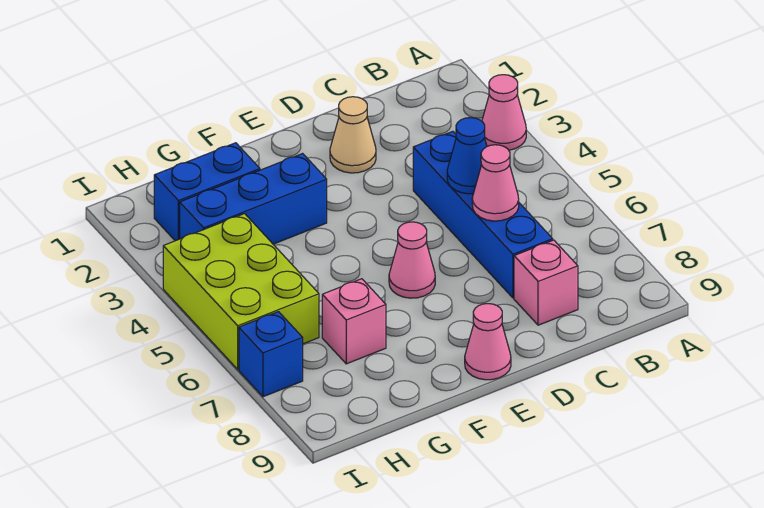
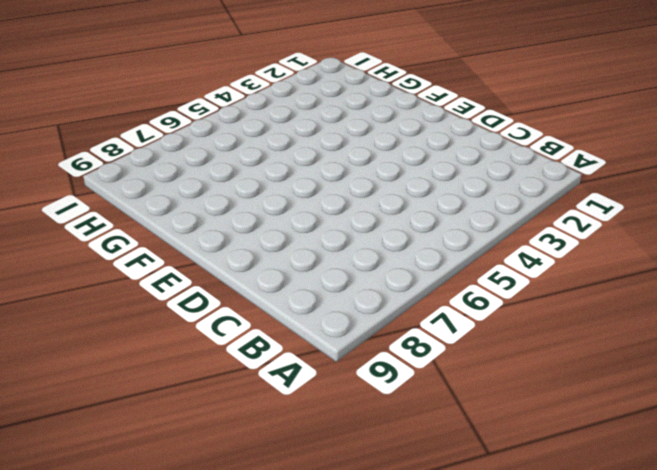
none -> pink 1x1 cone [482,75,526,150]
none -> blue 1x4 brick [413,131,553,298]
none -> pink 1x1 brick [514,240,578,325]

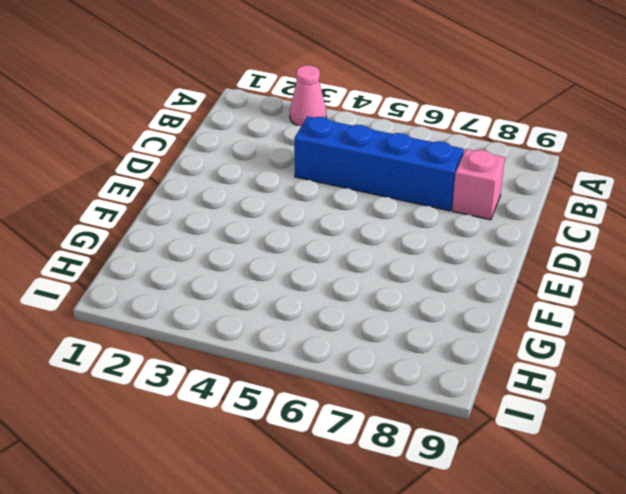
none -> tan 1x1 cone [330,97,376,173]
none -> pink 1x1 cone [389,222,435,298]
none -> pink 1x1 cone [465,304,511,380]

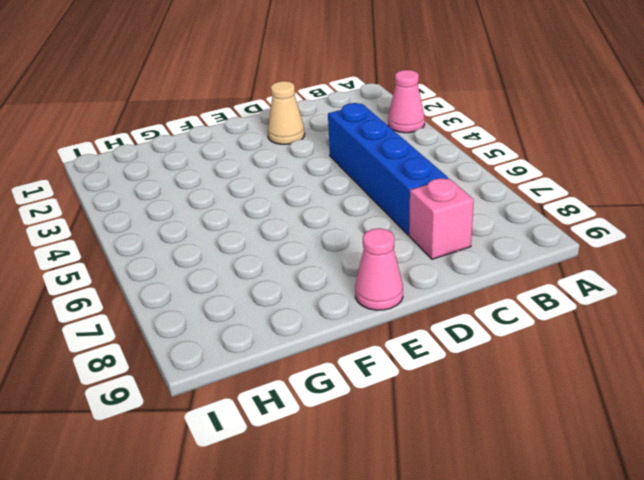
none -> pink 1x1 cone [389,222,435,298]
none -> blue 1x3 brick [180,153,327,244]
none -> blue 1x2 brick [154,143,260,241]

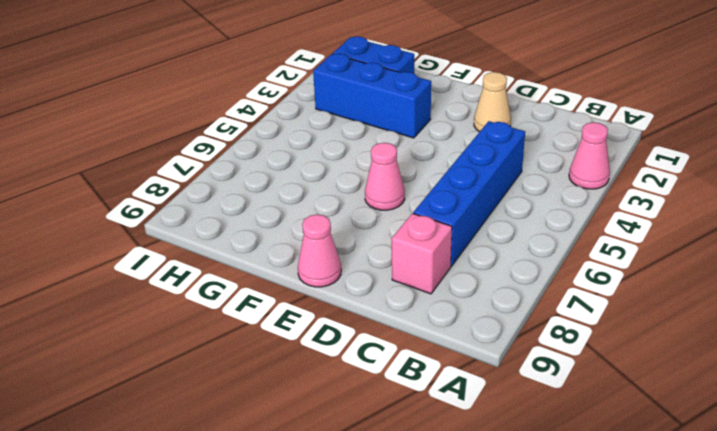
none -> pink 1x1 brick [322,279,386,364]
none -> lime 2x3 brick [163,214,319,369]
none -> blue 1x1 brick [239,312,303,397]

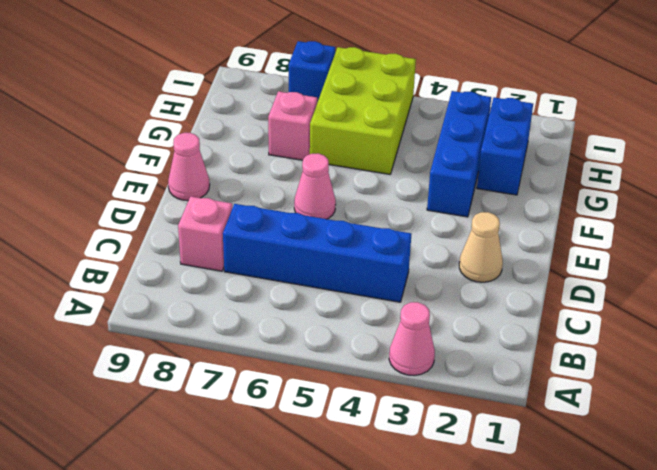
lime 2x3 brick [310,47,416,174] -> lime 2x3 brick turned to [163,214,319,369]
none -> blue 1x1 cone [447,118,487,194]
none -> pink 1x1 cone [472,145,519,221]

